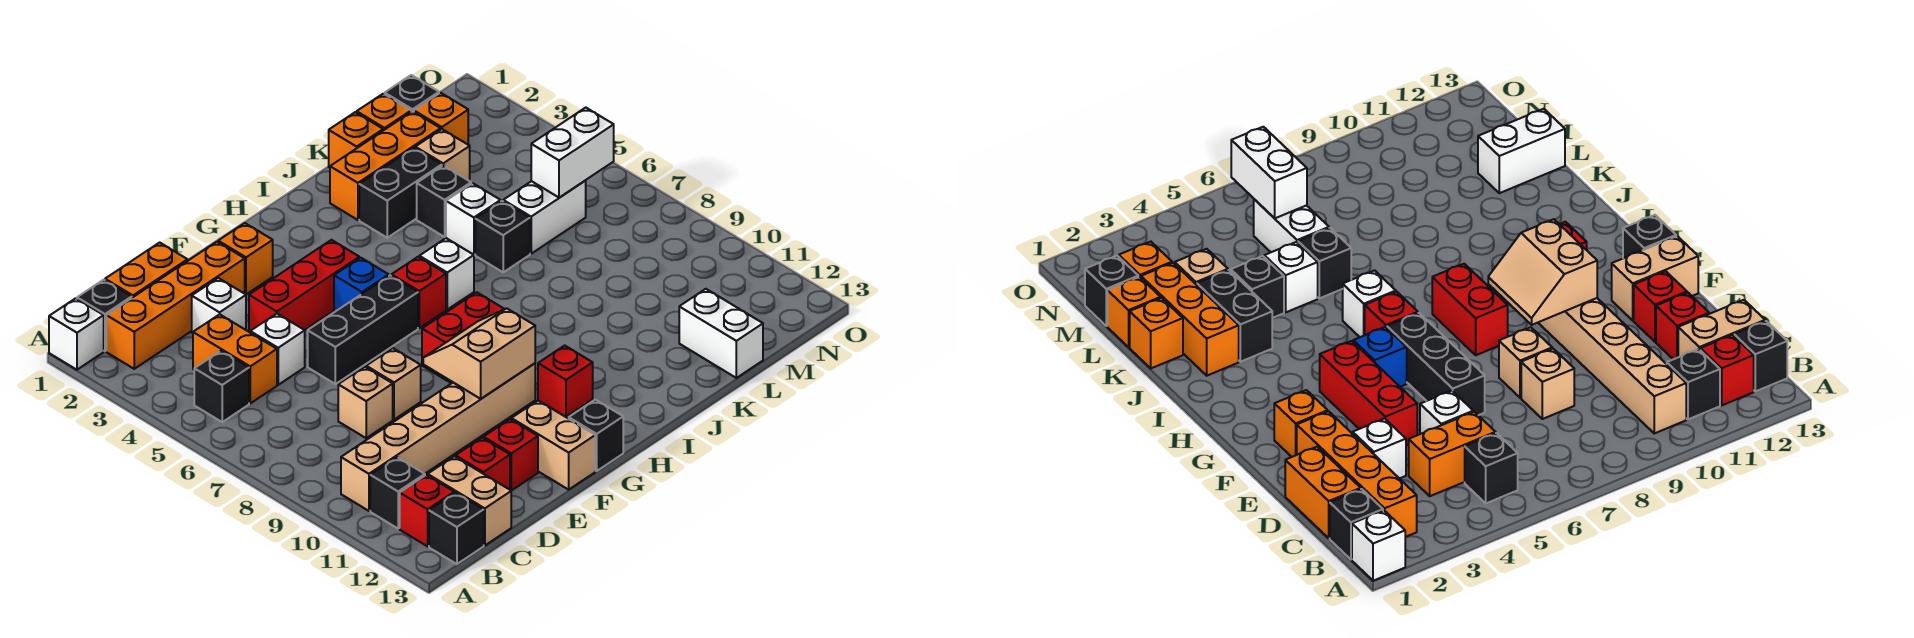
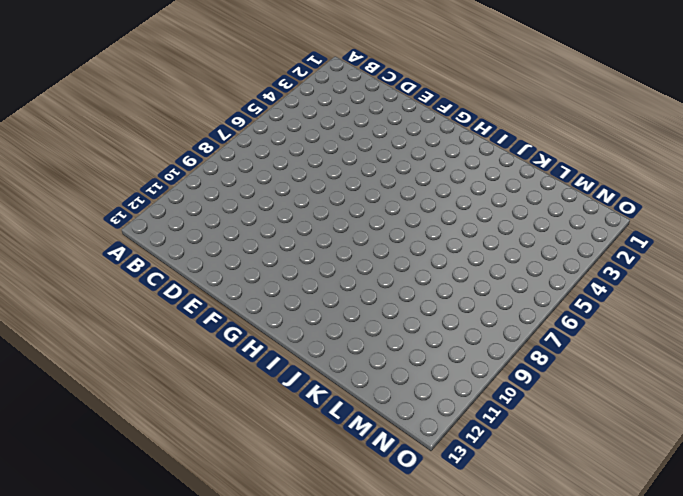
none -> white 1x1 brick [49,298,104,370]
none -> black 1x1 brick [77,280,132,351]
none -> orange 1x4 brick [106,242,245,369]
none -> black 1x1 brick [194,351,249,422]

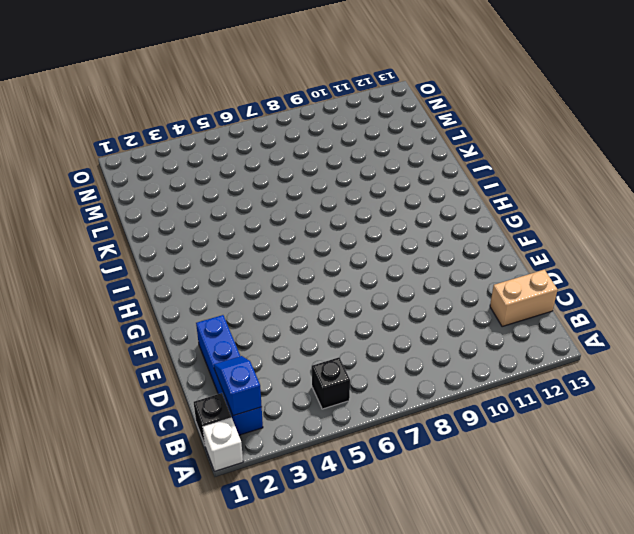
blue 1x4 brick [196,315,263,435] -> orange 1x4 brick [106,242,245,369]
blue 1x2 slope [214,356,262,416] -> none
none -> tan 1x6 brick [341,363,535,511]
none -> black 1x1 brick [370,457,425,528]
none -> red 1x1 brick [400,475,454,546]
none -> black 1x1 brick [429,493,484,564]

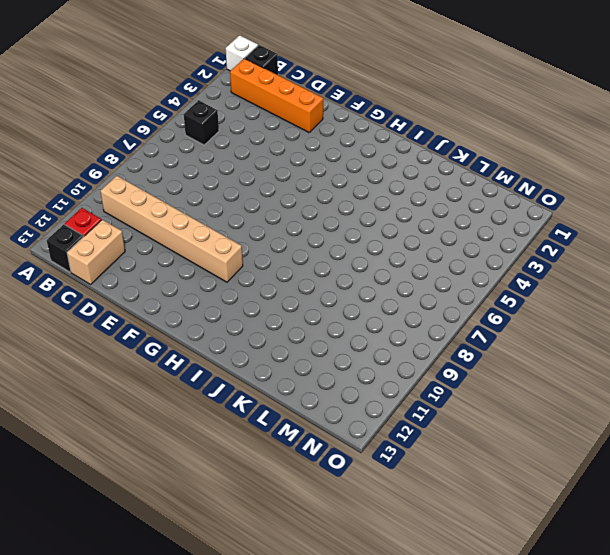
none -> black 1x1 brick [370,457,425,528]
none -> orange 1x2 brick [105,243,188,298]
none -> orange 1x2 brick [193,314,277,403]
none -> white 1x1 brick [192,278,246,333]

